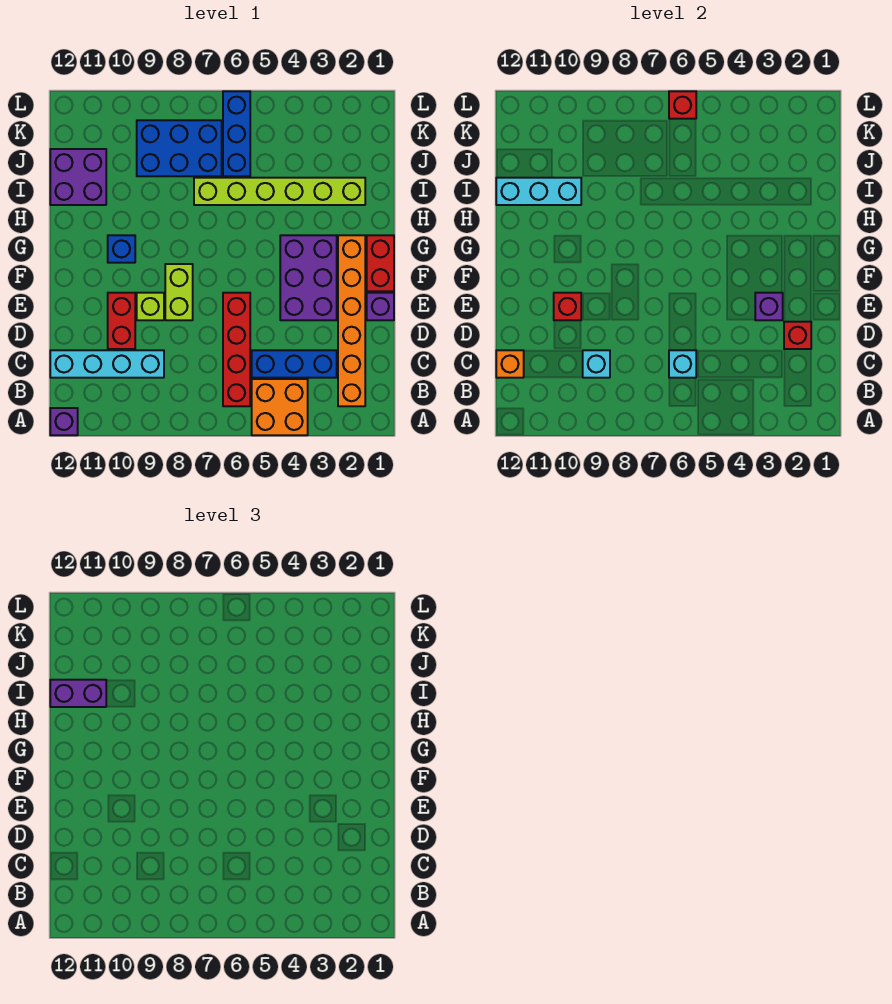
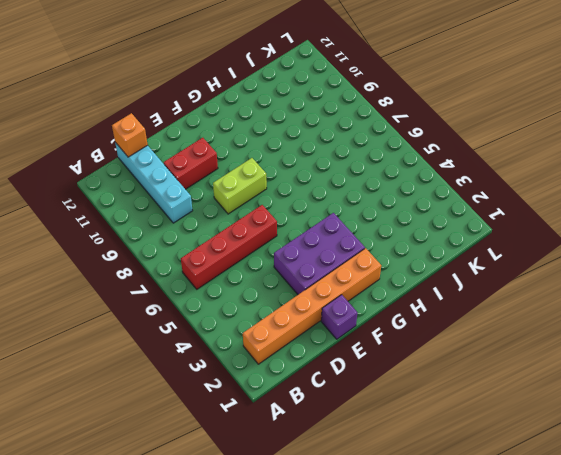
none -> orange 2x2 brick [252,379,308,435]
none -> purple 1x1 brick [50,408,78,435]
none -> blue 1x3 brick [252,350,337,378]

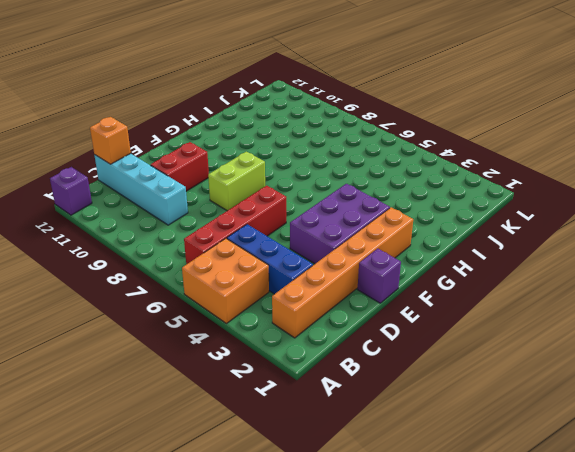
none -> lime 1x1 brick [137,293,164,320]
none -> red 1x2 brick [367,235,394,291]
none -> blue 1x1 brick [108,235,135,263]

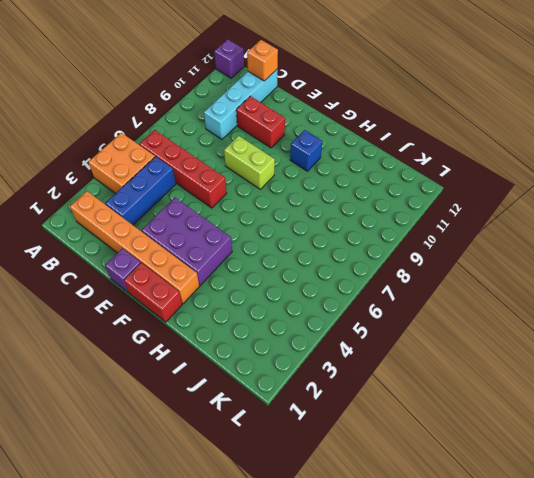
none -> lime 1x1 brick [137,293,164,320]
none -> lime 1x6 brick [194,178,365,205]
none -> purple 2x2 brick [50,149,106,205]

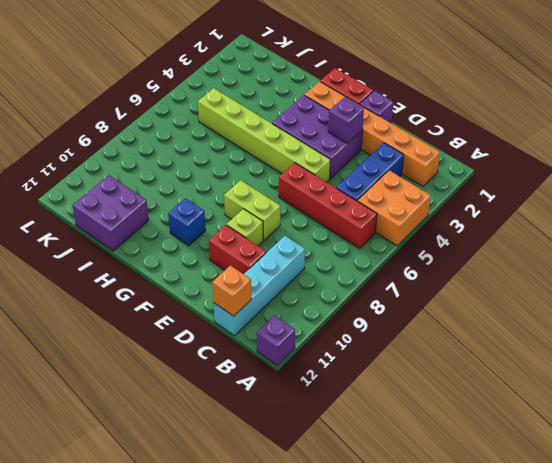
lime 1x6 brick [198,88,330,182] -> lime 1x6 brick turned to [194,178,365,205]
none -> blue 1x3 brick [223,91,250,176]
none -> blue 2x3 brick [137,120,222,176]
none -> cyan 1x1 brick [669,350,696,378]

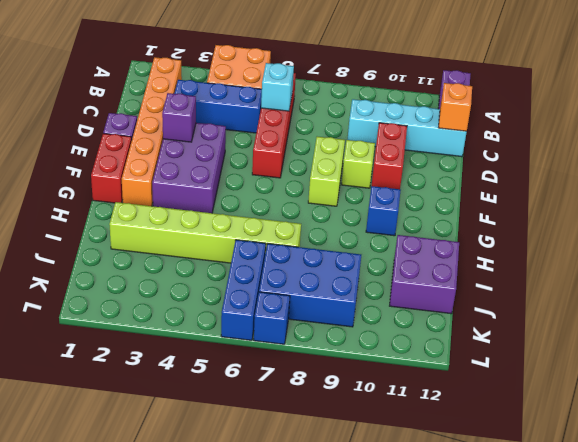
blue 1x1 brick [254,292,290,344] -> none
none -> cyan 1x1 brick [583,350,610,378]
none -> red 1x1 brick [784,322,811,349]
none -> red 1x1 brick [554,293,581,320]

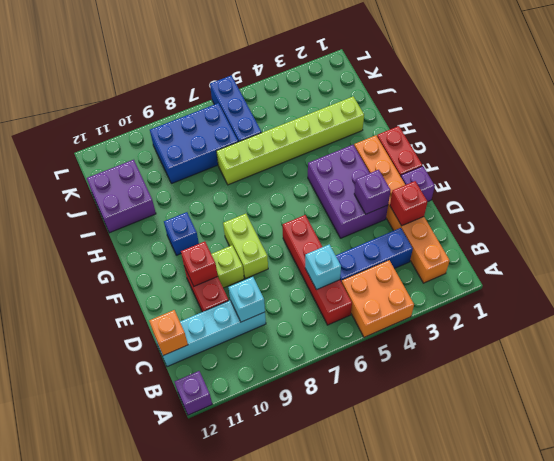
none -> cyan 1x3 brick [496,178,581,205]
none -> red 1x1 brick [669,91,696,119]
none -> purple 1x2 brick [50,680,106,707]

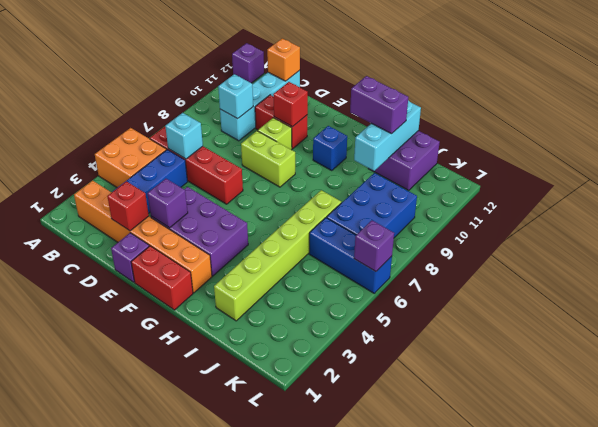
purple 1x2 brick [350,76,408,134] -> purple 1x2 brick turned to [50,680,106,707]
purple 1x1 brick [354,220,394,272] -> red 1x1 brick [669,91,696,119]

